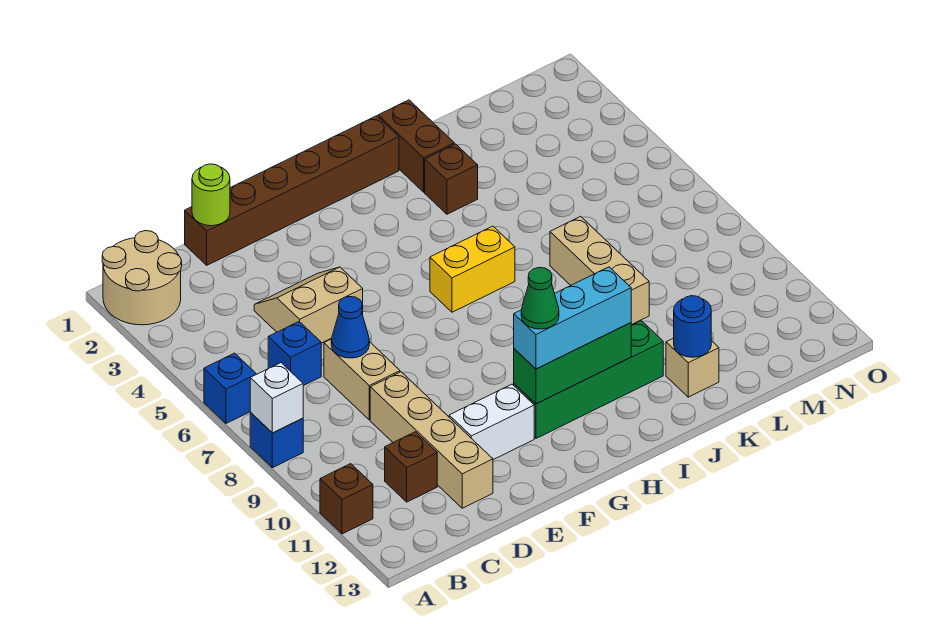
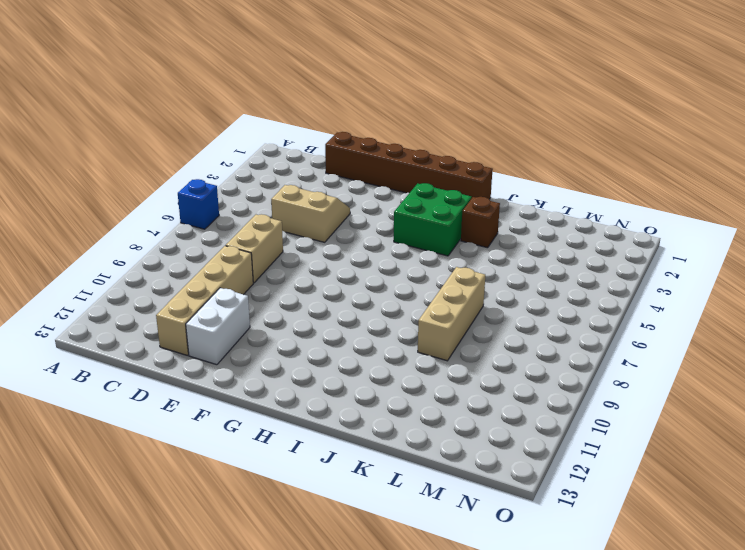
white 1x2 brick [186,288,250,365] -> white 1x2 brick turned to [449,384,534,460]
green 2x2 brick [394,183,472,256] -> none
none -> tan 2x2 round brick [102,231,182,325]
none -> blue 1x1 brick [250,413,303,468]
none -> brown 1x1 brick [320,464,373,534]

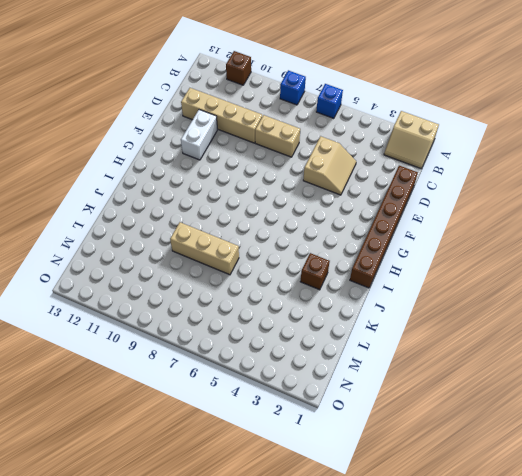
tan 2x2 slope [384,111,439,169] -> tan 2x2 round brick [102,231,182,325]
none -> blue 1x1 brick [268,322,321,386]
none -> brown 1x1 brick [385,432,437,502]
none -> green 1x4 brick [514,321,663,438]

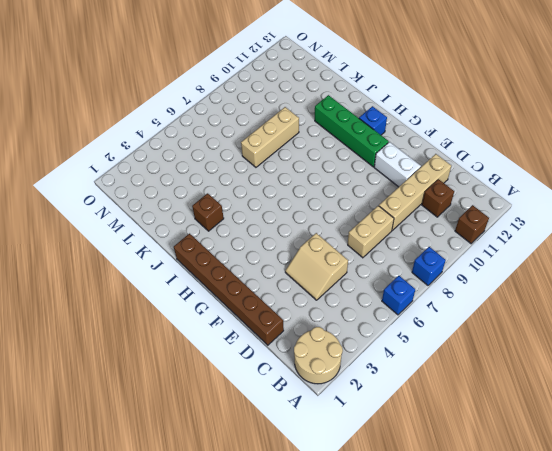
blue 1x1 brick [359,106,387,135] -> blue 1x1 brick moved to [268,322,321,386]
none -> yellow 1x2 brick [430,226,515,312]
none -> brown 1x2 brick [378,100,454,192]
none -> tan 1x1 brick [666,338,719,397]

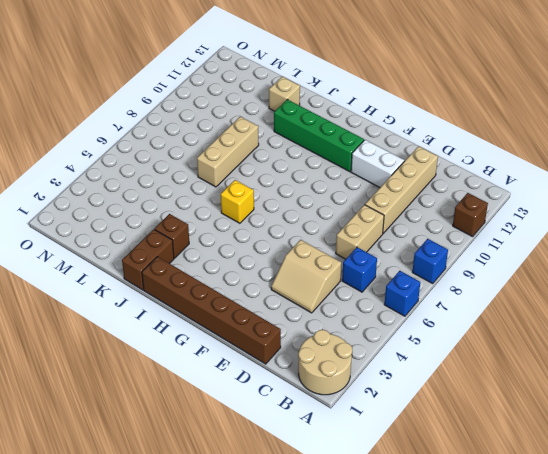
yellow 1x1 brick [221,180,254,223] -> yellow 1x2 brick [430,226,515,312]
none -> brown 1x1 brick [385,432,437,502]
none -> white 1x1 brick [250,363,303,433]
none -> lime 1x1 round brick [192,164,230,226]

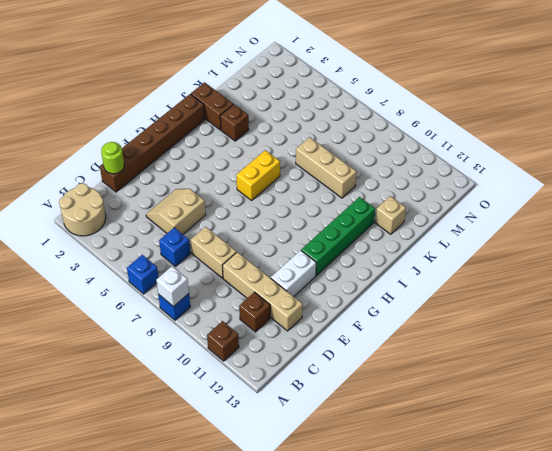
none -> blue 1x1 cone [331,297,369,358]
none -> green 1x3 brick [514,323,631,404]
none -> blue 1x1 round brick [674,296,711,357]

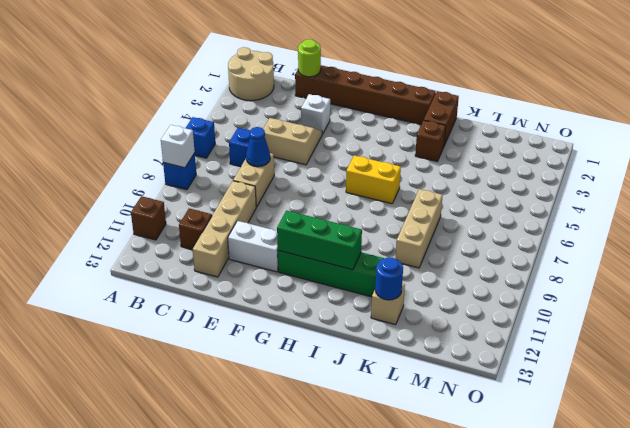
white 1x1 brick [301,94,330,134] -> none
none -> cyan 1x3 brick [514,267,631,369]
none -> green 1x1 cone [521,268,559,329]

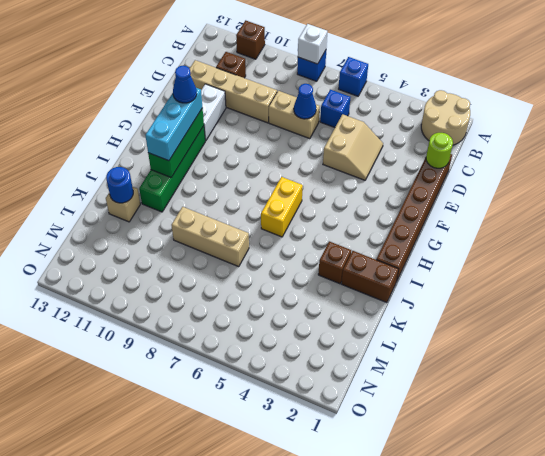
blue 1x1 cone [173,66,197,103] -> green 1x1 cone [521,268,559,329]

